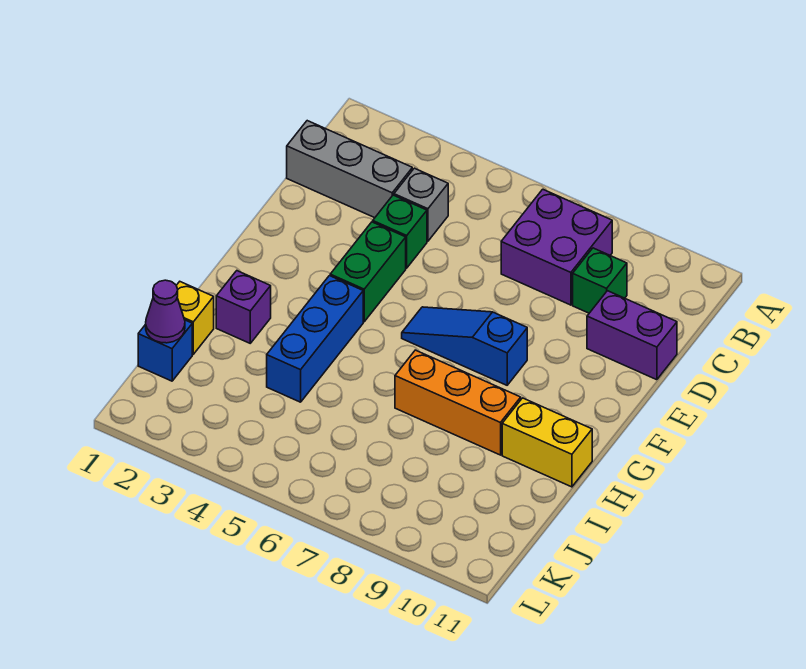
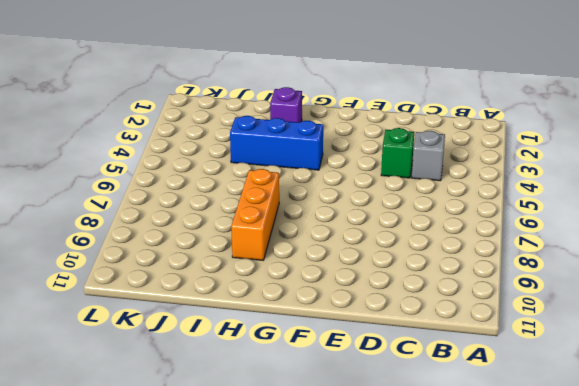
none -> purple 2x2 brick [501,189,612,305]
none -> grey 1x3 brick [287,121,412,218]
none -> green 1x1 brick [573,248,627,313]

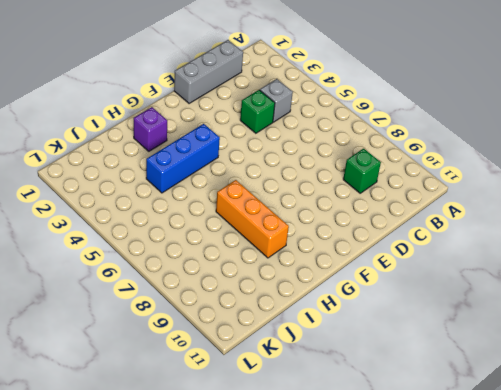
grey 1x3 brick [174,40,243,104] -> grey 1x3 brick turned to [287,121,412,218]
none -> purple 2x2 brick [501,189,612,305]
none -> purple 1x2 brick [587,291,677,380]
none -> green 1x2 brick [330,222,406,322]

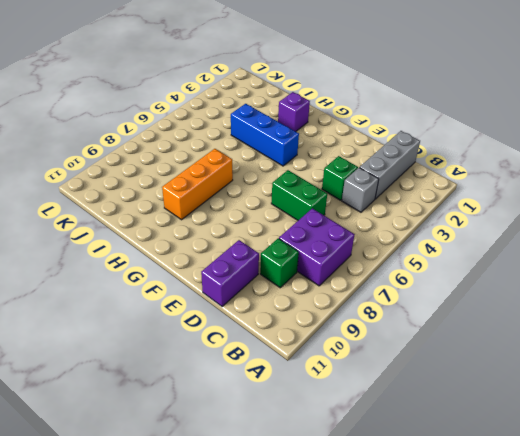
green 1x2 brick [271,170,327,220] -> green 1x2 brick moved to [330,222,406,322]
none -> blue 1x3 slope [402,307,527,385]
none -> yellow 1x2 brick [502,398,592,487]
none -> yellow 1x1 brick [176,282,214,354]

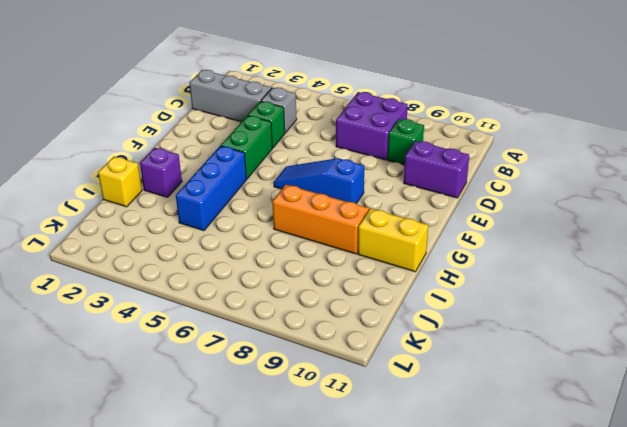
none -> blue 1x1 brick [138,320,192,381]
none -> purple 1x1 cone [146,280,185,343]

